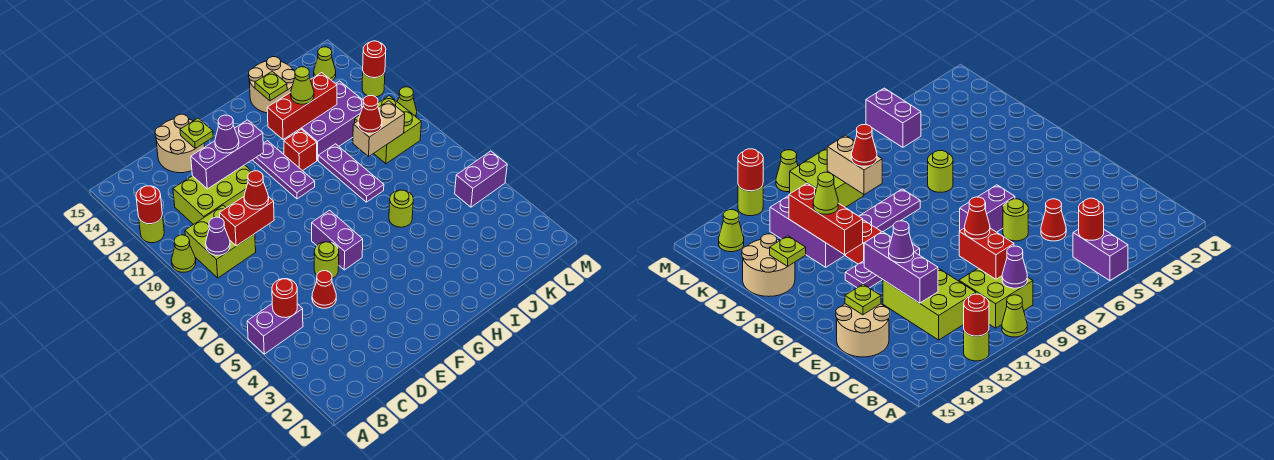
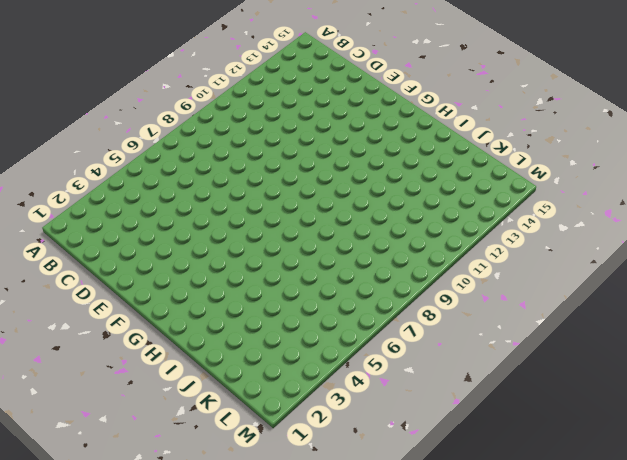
none -> purple 1x2 brick [247,304,303,354]
none -> lime 1x1 cone [171,235,196,272]
none -> lime 1x1 round brick [139,215,164,243]
none -> lime 2x2 brick [185,205,256,278]

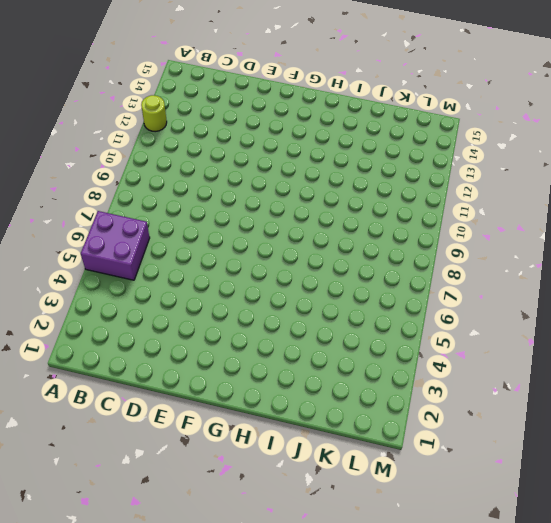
purple 2x2 brick [81,211,150,280] -> purple 1x2 brick [247,304,303,354]
none -> lime 1x1 cone [171,235,196,272]
none -> lime 2x2 brick [185,205,256,278]
none -> lime 2x3 brick [173,165,252,225]
none -> red 1x1 cone [312,271,336,308]

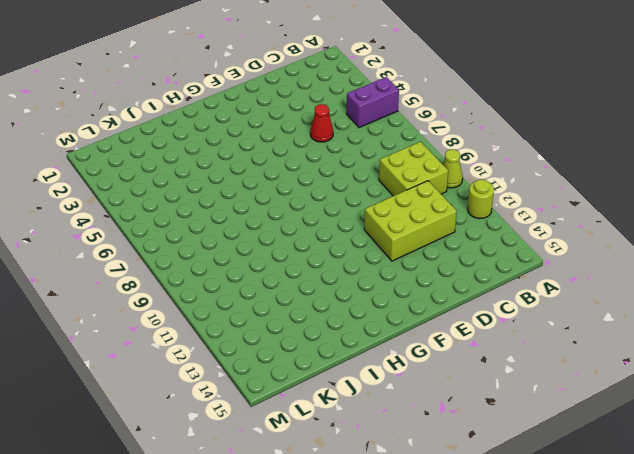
none -> tan 2x2 round brick [155,114,204,173]
none -> lime 1x1 round brick [314,242,339,278]
none -> purple 1x2 brick [312,210,363,270]
none -> purple 1x3 plate [253,141,315,199]

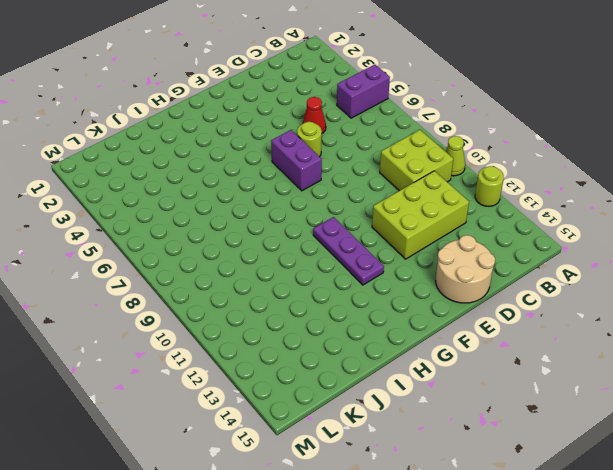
none -> red 1x1 brick [284,129,317,171]
none -> lime 1x1 round brick [389,190,413,227]
none -> purple 1x3 plate [318,144,384,202]
none -> purple 2x3 brick [289,81,363,160]

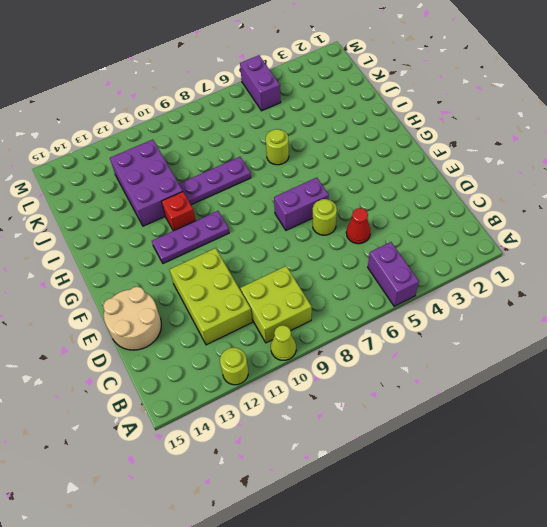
none -> tan 2x2 round brick [249,57,295,113]
none -> lime 2x2 brick [355,96,421,164]
none -> lime 1x1 cone [314,47,336,80]
none -> lime 1x1 cone [397,87,417,117]

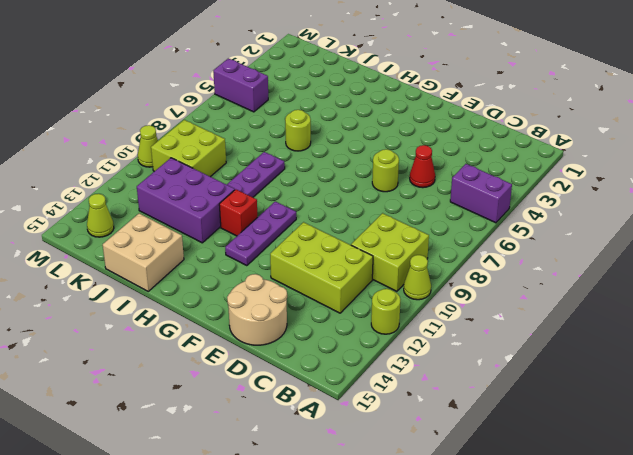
tan 2x2 brick [103,213,184,291] -> tan 2x2 round brick [249,57,295,113]
none -> purple 1x2 brick [312,210,363,270]
none -> lime 1x1 round brick [362,72,385,97]
none -> red 1x1 round brick [136,186,162,224]
none -> red 1x1 round brick [272,279,297,318]

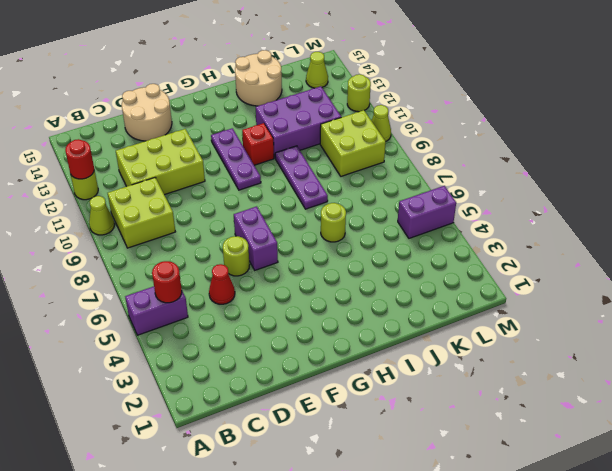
none -> purple 1x1 cone [206,217,230,255]
none -> red 1x2 brick [220,197,274,246]
none -> purple 1x3 brick [191,120,264,189]
none -> lime 1x1 plate [180,118,213,149]

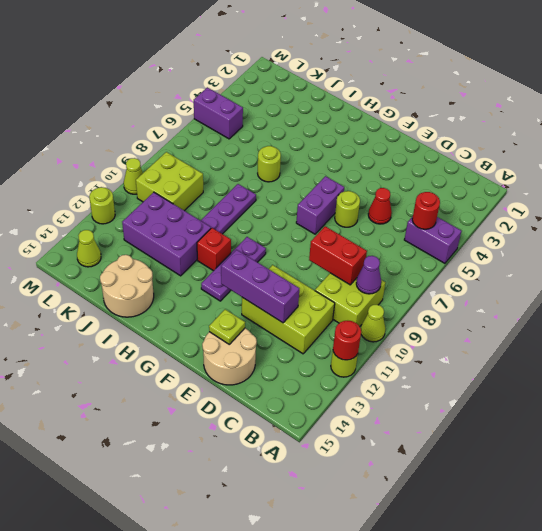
none -> red 1x3 brick [267,73,337,140]
none -> lime 1x1 plate [255,71,287,101]
none -> tan 1x2 brick [353,101,405,156]
none -> red 1x1 round brick [363,41,386,78]

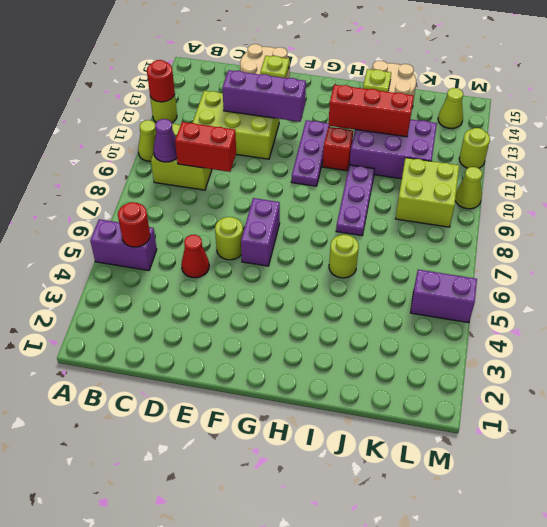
none -> tan 1x2 brick [353,101,405,156]
none -> red 1x1 round brick [363,41,386,78]
none -> red 1x1 cone [244,171,269,209]
none -> purple 1x1 cone [215,115,239,153]

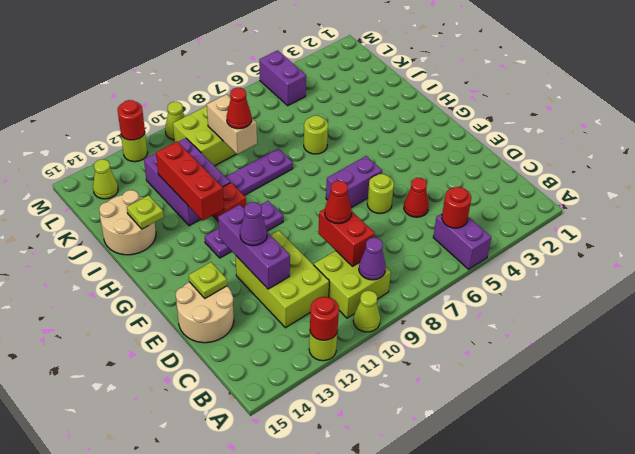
none -> lime 1x1 cone [291,67,314,104]

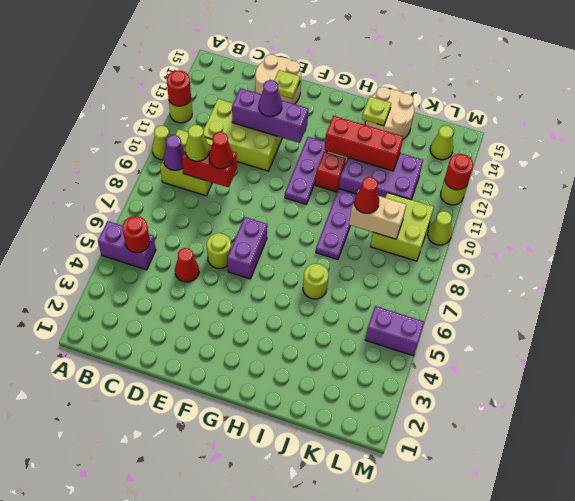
lime 1x1 cone [185,125,209,161] -> lime 1x1 cone moved to [291,67,314,104]

